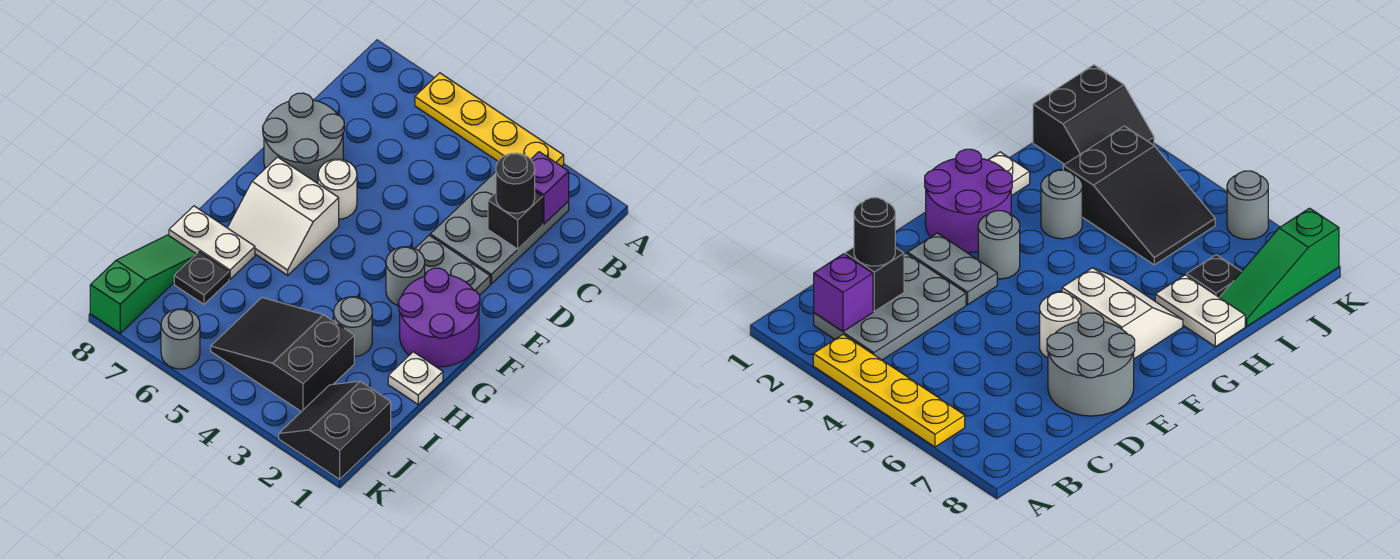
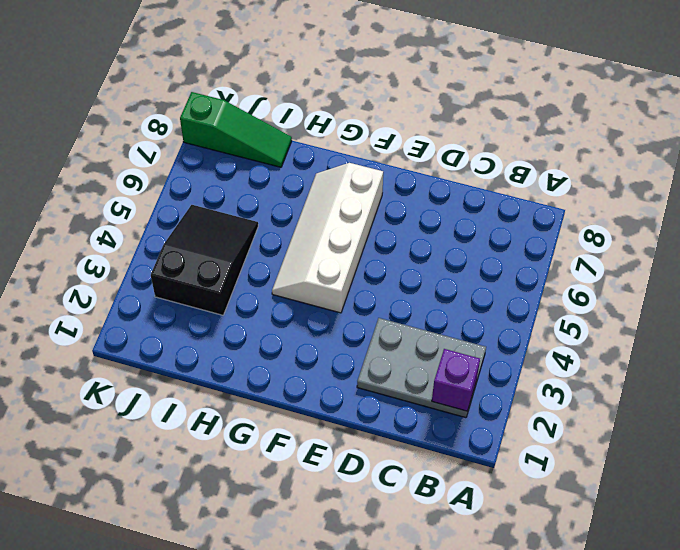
white 2x4 slope [272,163,383,313] -> white 2x2 slope [228,157,339,275]
none -> yellow 1x4 plate [415,73,564,166]
none -> grey 2x2 round brick [263,93,344,183]
none -> grey 1x2 plate [415,235,490,295]

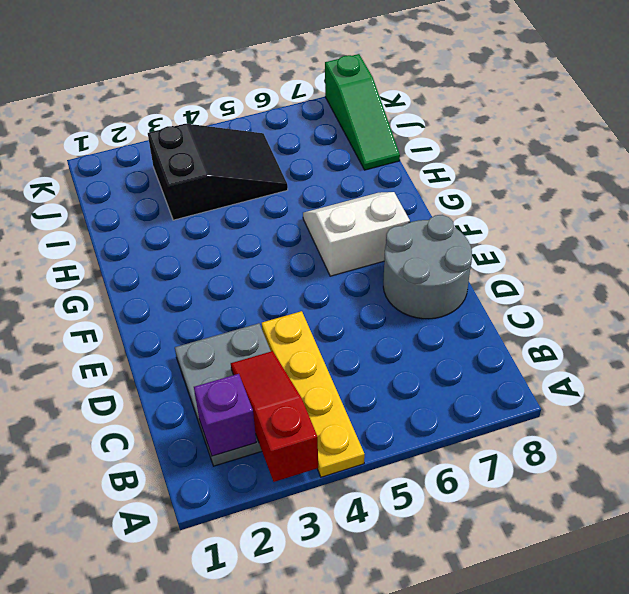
red 1x3 slope [231,351,318,482] -> none
yellow 1x4 plate [262,311,365,477] -> yellow 1x4 plate turned to [415,73,564,166]
none -> grey 1x2 plate [415,235,490,295]
none -> white 1x1 round brick [318,159,357,219]
none -> purple 2x2 round brick [398,268,480,367]

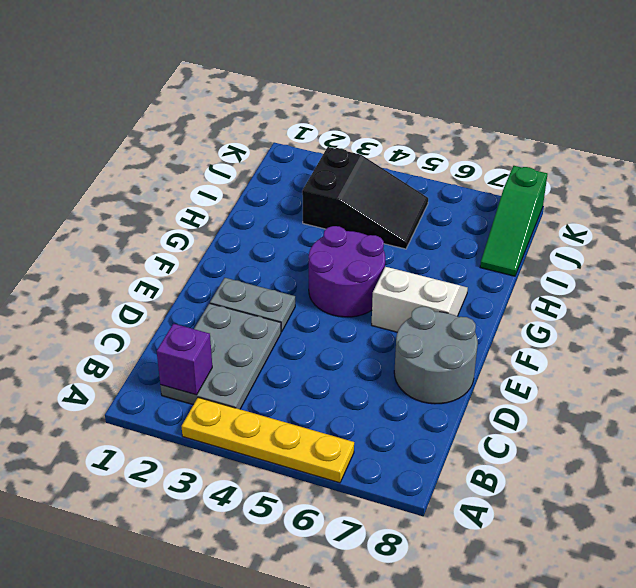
purple 2x2 round brick [309,226,385,317] -> purple 2x2 round brick moved to [398,268,480,367]
none -> white 1x1 round brick [318,159,357,219]
none -> grey 1x1 round brick [386,247,425,305]
none -> white 1x1 plate [388,352,443,404]

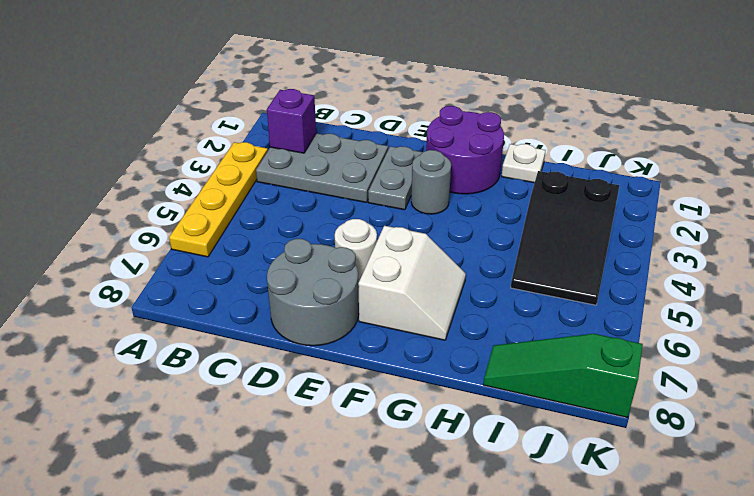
none -> grey 1x1 round brick [334,297,372,357]
none -> white 1x2 plate [169,206,255,279]
none -> black 1x1 plate [174,252,229,304]

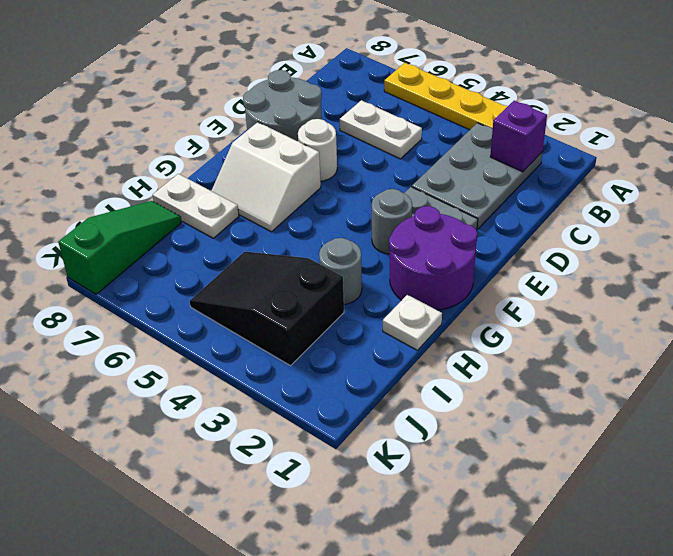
white 1x2 plate [340,100,422,159] -> none
none -> black 1x1 plate [174,252,229,304]
none -> black 2x2 slope [279,381,391,479]
none -> grey 1x1 round brick [161,309,200,369]

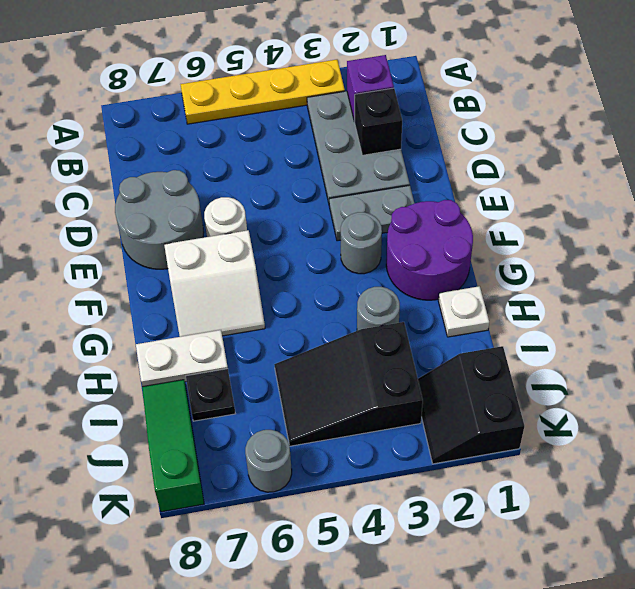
none -> black 1x1 round brick [496,153,535,213]

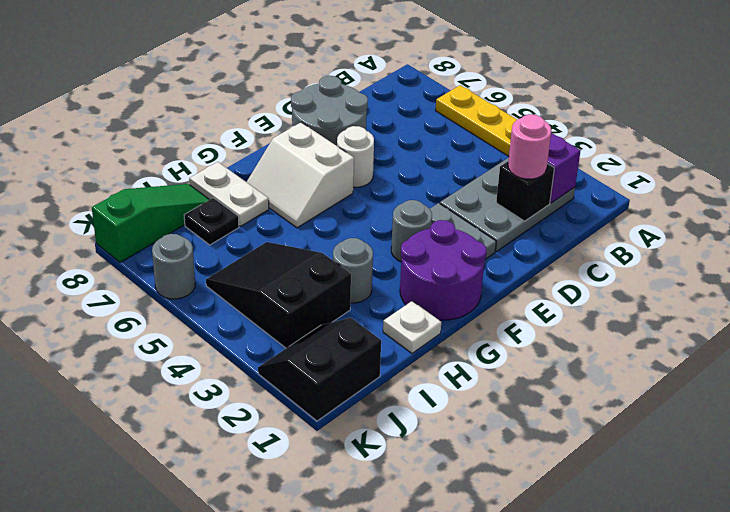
pink 1x1 round brick [508,114,551,179] -> black 1x1 round brick [496,153,535,213]

